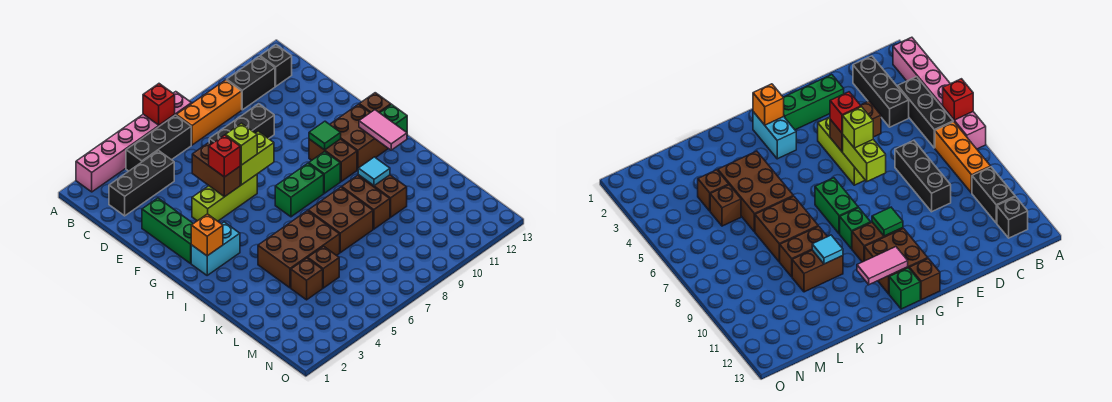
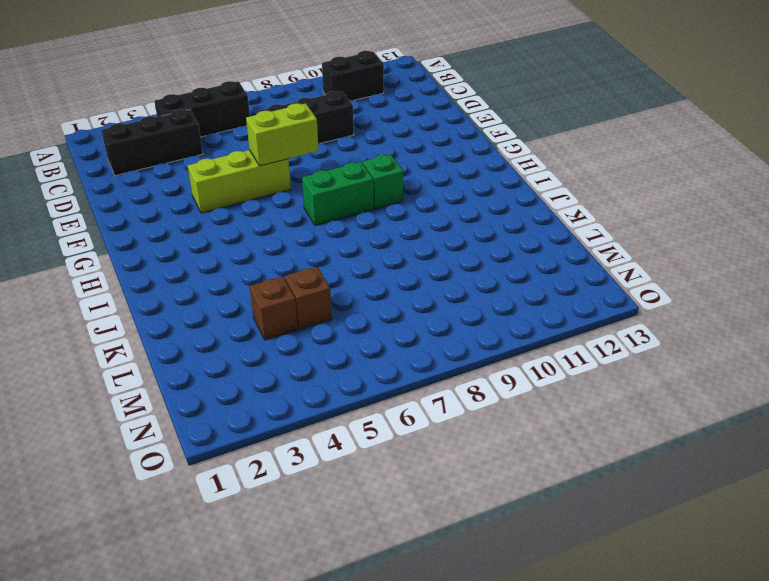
none -> pink 1x6 brick [76,92,192,192]
none -> orange 1x3 brick [176,80,242,145]
none -> black 1x1 brick [260,45,292,86]
none -> green 1x3 brick [142,198,193,263]

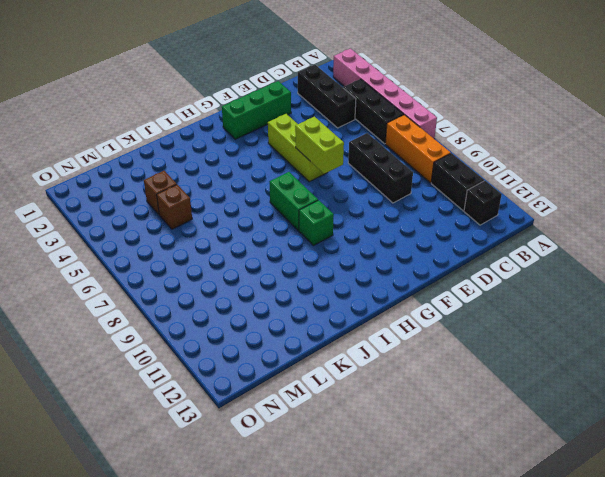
none -> brown 1x2 brick [309,139,357,181]
none -> brown 2x2 brick [330,104,388,170]
none -> brown 1x1 brick [359,93,391,113]
none -> cyan 1x2 brick [191,222,240,275]

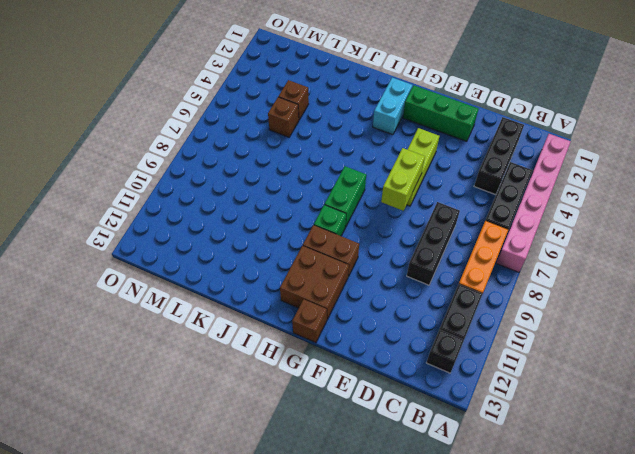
none -> green 1x1 brick [380,105,407,132]
none -> brown 2x3 brick [258,211,340,288]
none -> brown 2x2 brick [308,187,373,253]
none -> brown 1x2 brick [342,175,390,229]

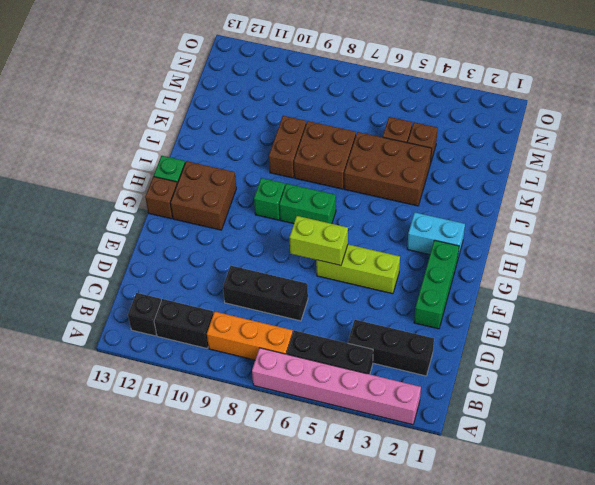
none -> brown 1x2 brick [309,139,357,181]
none -> brown 1x2 brick [358,175,407,217]
none -> red 1x1 brick [143,84,175,125]
none -> brown 1x2 brick [192,143,240,197]

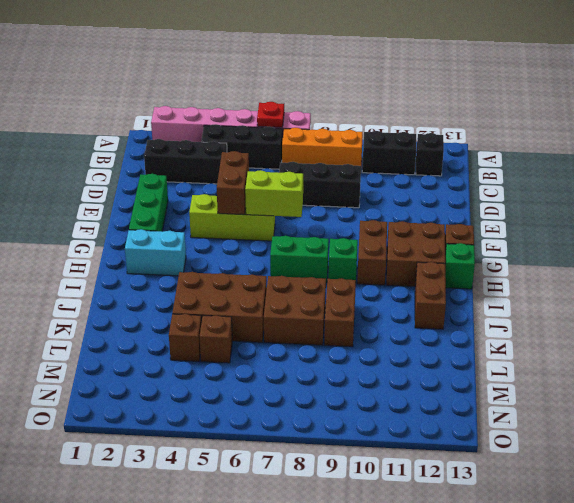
red 1x1 plate [257,102,284,127] -> red 1x1 brick [143,84,175,125]
brown 1x2 brick [415,262,446,329] -> brown 1x2 brick moved to [358,175,407,217]
none -> green 1x1 tile [309,121,341,150]
none -> orange 1x1 brick [191,214,223,256]
none -> pink 1x2 tile [359,110,407,150]
none -> cyan 1x1 tile [358,157,390,186]

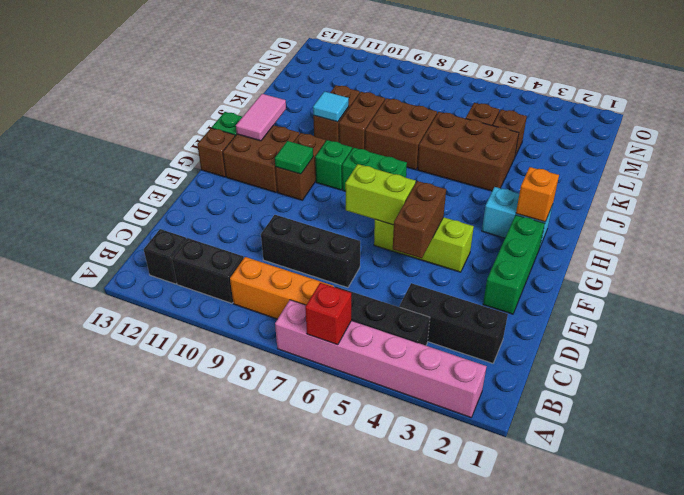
none -> red 1x1 brick [209,135,240,177]
none -> lime 1x1 brick [226,123,257,165]

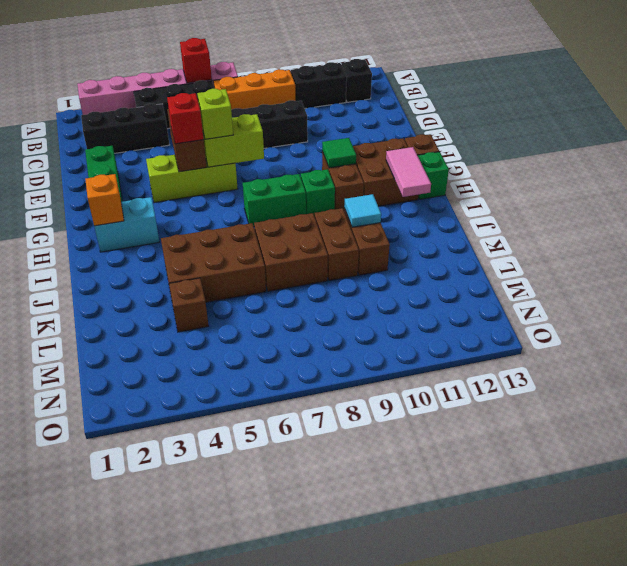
none -> brown 1x1 brick [308,246,339,288]

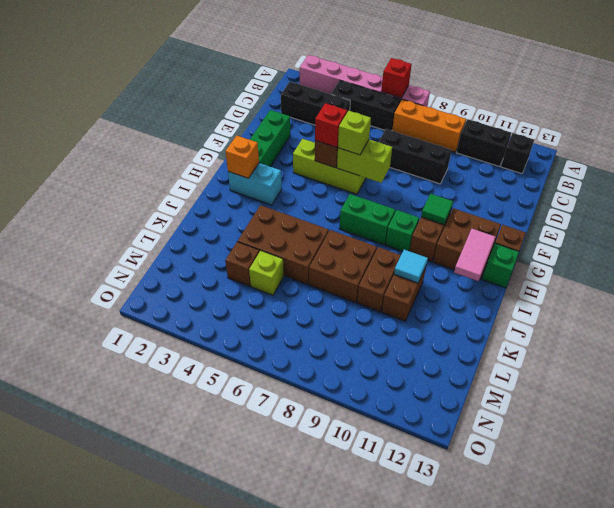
lime 1x1 brick [249,251,284,295] -> brown 1x1 brick [308,246,339,288]

